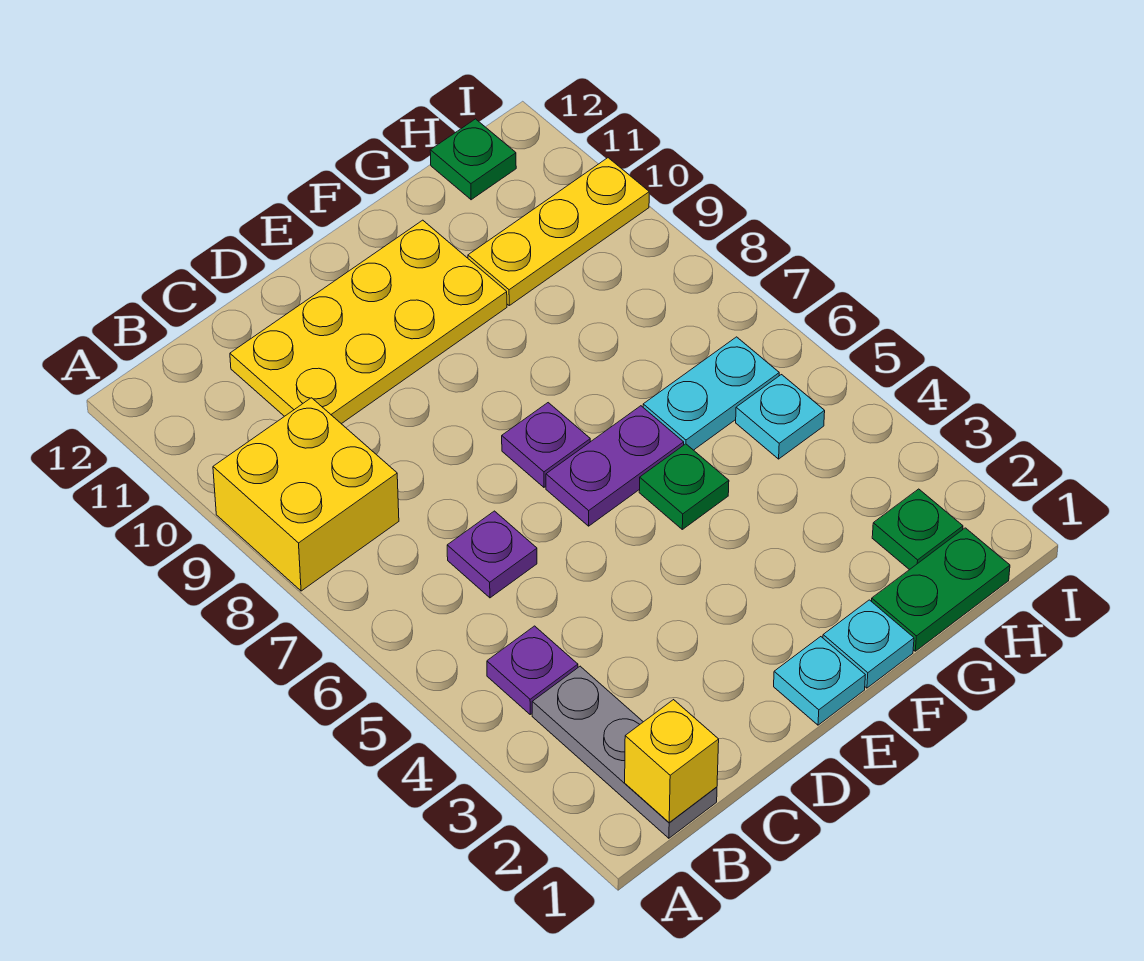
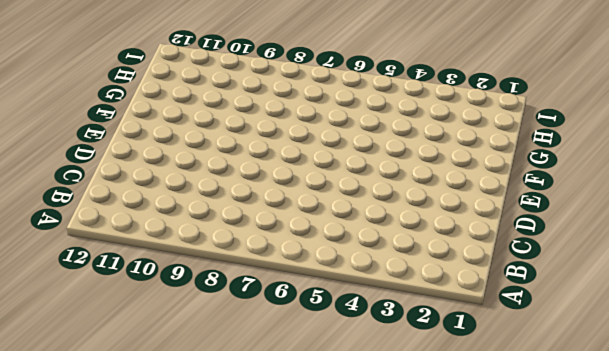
none -> yellow 2x2 brick [213,398,399,591]
none -> grey 1x3 plate [532,666,717,838]
none -> purple 1x1 plate [487,626,578,714]

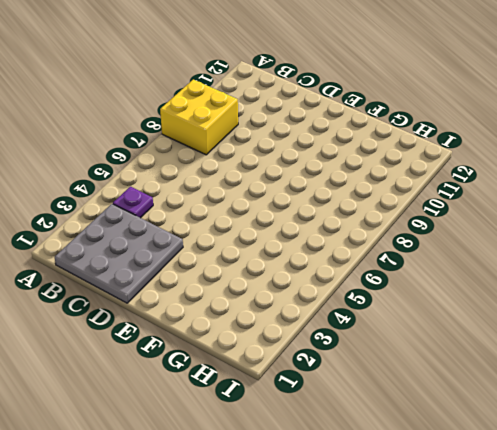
grey 3x3 plate [55,204,183,303] -> grey 1x3 plate [532,666,717,838]
none -> purple 1x1 plate [447,511,537,598]
none -> yellow 2x4 plate [230,220,507,424]
none -> cyan 1x1 plate [774,637,865,725]

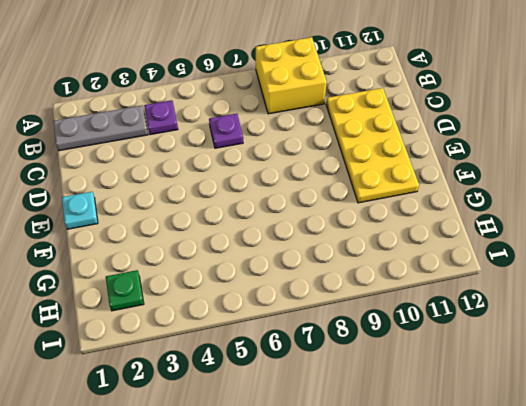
none -> purple 1x2 plate [546,406,684,526]
none -> purple 1x1 plate [502,403,590,487]
none -> cyan 1x1 plate [823,600,914,688]

